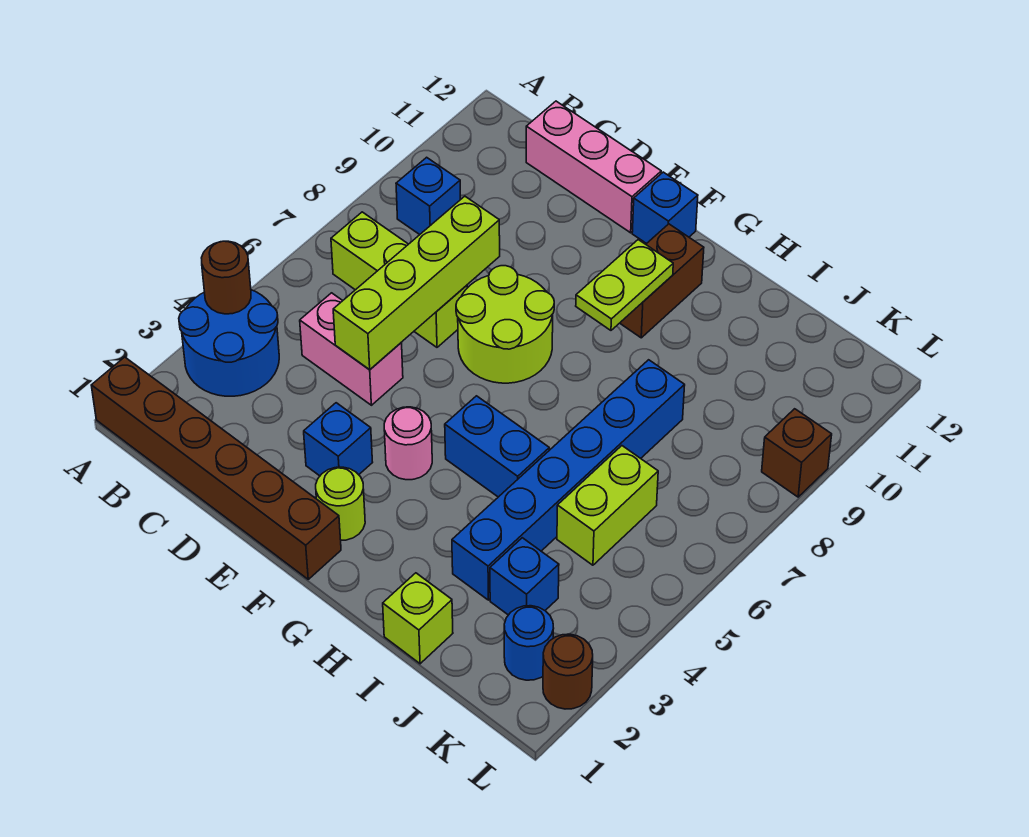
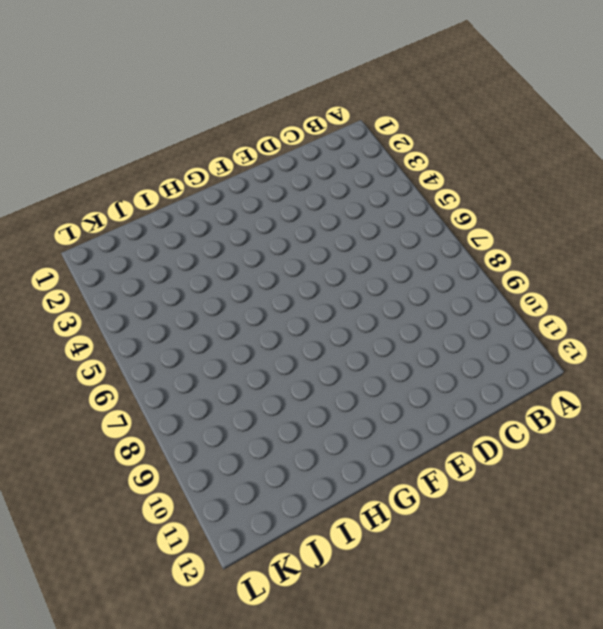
none -> brown 1x6 brick [91,357,341,579]
none -> blue 2x2 round brick [179,290,279,396]
none -> lime 1x3 brick [331,212,467,347]

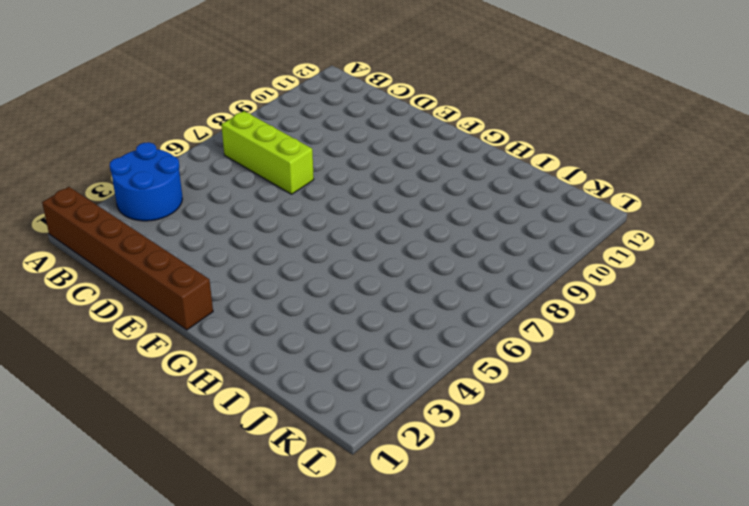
none -> blue 1x1 brick [396,157,461,235]
none -> pink 1x2 brick [300,293,403,405]
none -> pink 1x3 brick [526,101,661,233]

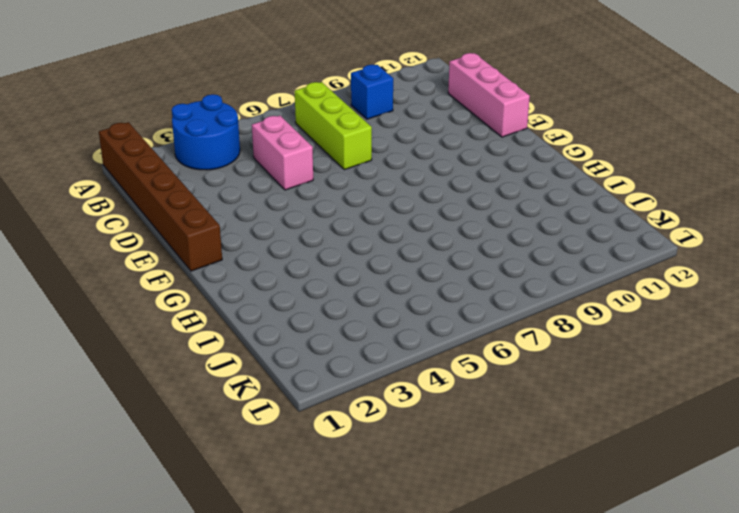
none -> blue 1x1 brick [304,403,373,476]
none -> lime 2x2 round brick [456,266,554,383]
none -> lime 1x1 round brick [316,467,365,540]

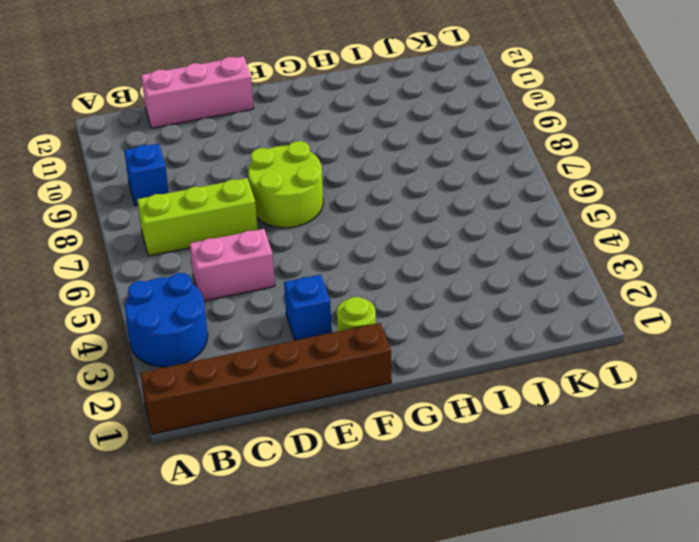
none -> pink 1x1 round brick [384,407,432,480]
none -> blue 1x1 brick [632,172,698,244]
none -> blue 1x2 brick [445,396,549,497]

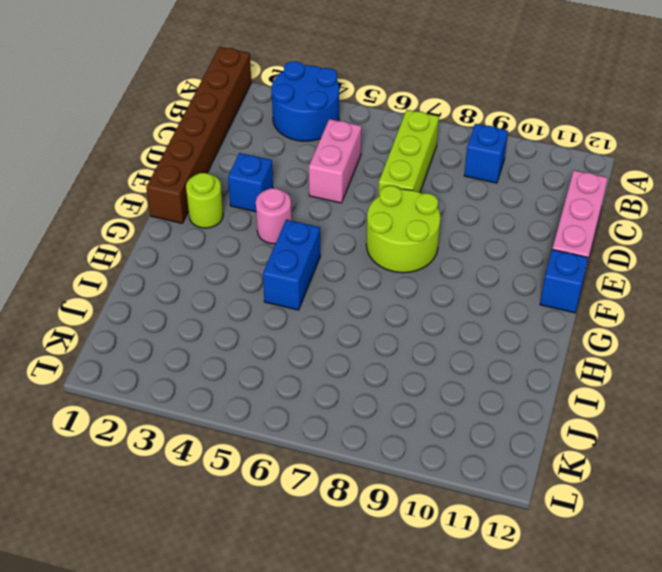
none -> brown 1x2 brick [620,224,704,338]
none -> lime 1x1 brick [383,573,453,664]
none -> blue 1x6 brick [452,360,685,600]

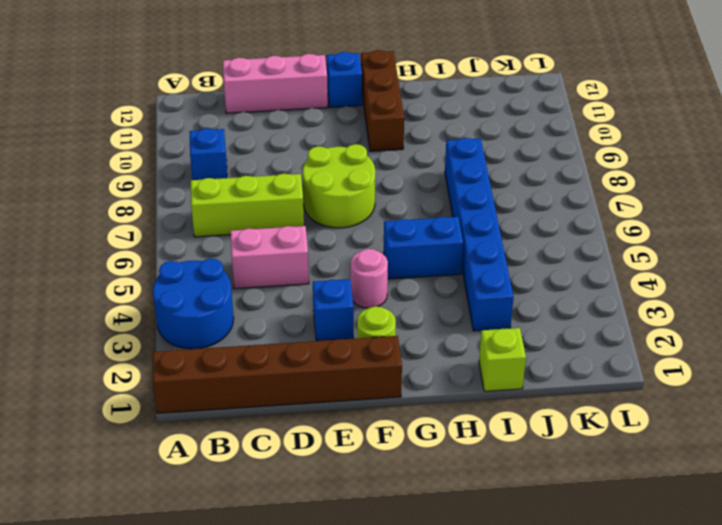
brown 1x3 brick [361,50,404,151] -> brown 1x2 brick [620,224,704,338]
none -> blue 1x1 brick [490,538,559,615]
none -> lime 1x2 brick [557,446,658,565]
none -> blue 1x1 round brick [504,606,554,680]

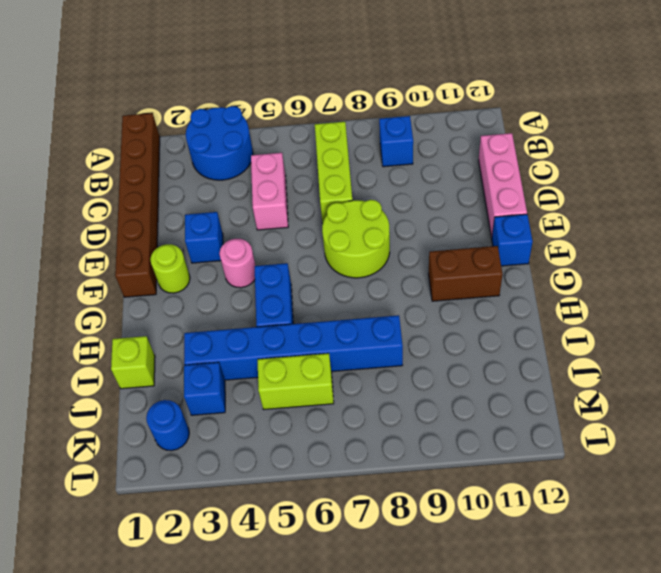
none -> brown 1x1 round brick [543,634,593,709]
none -> brown 1x1 brick [762,409,832,497]
none -> brown 1x1 round brick [202,241,251,314]

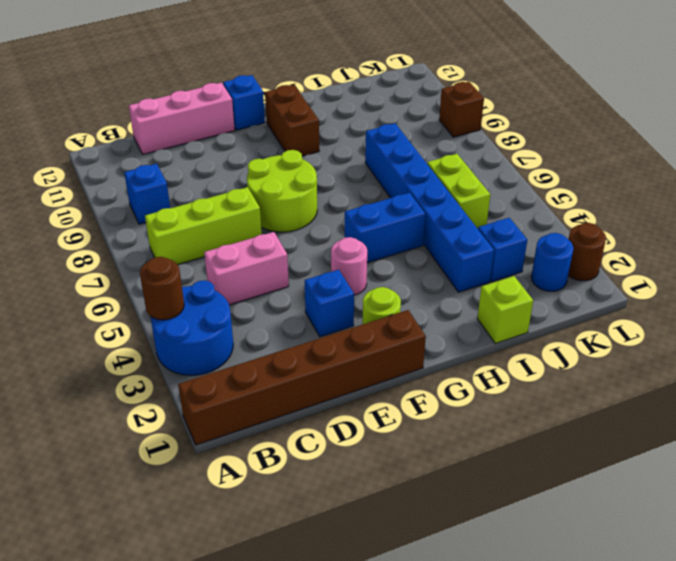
none -> lime 1x4 brick [333,196,500,369]
none -> lime 1x2 plate [576,240,673,330]

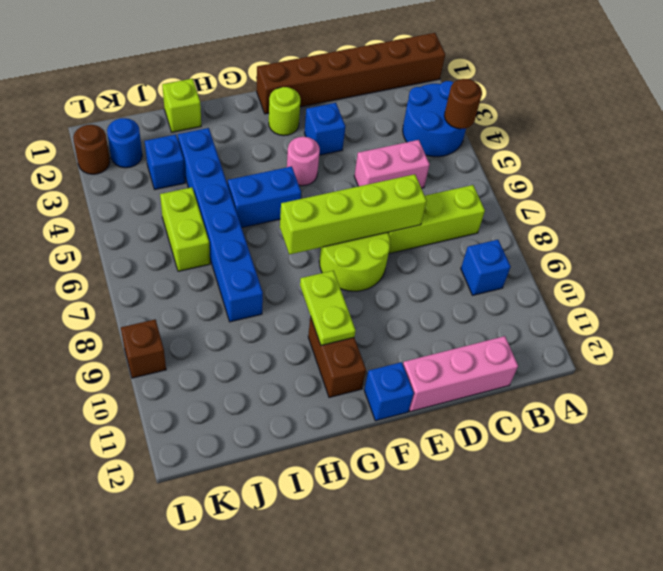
lime 1x4 brick [280,174,427,254] -> lime 1x4 brick turned to [333,196,500,369]

